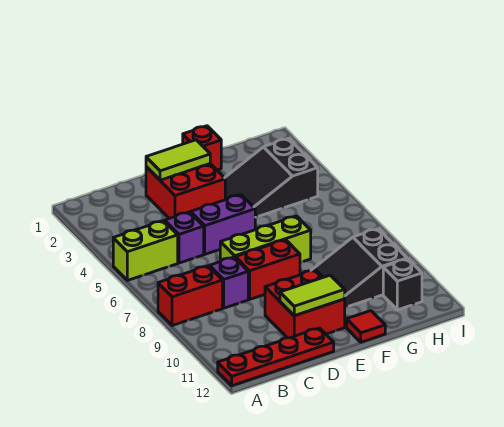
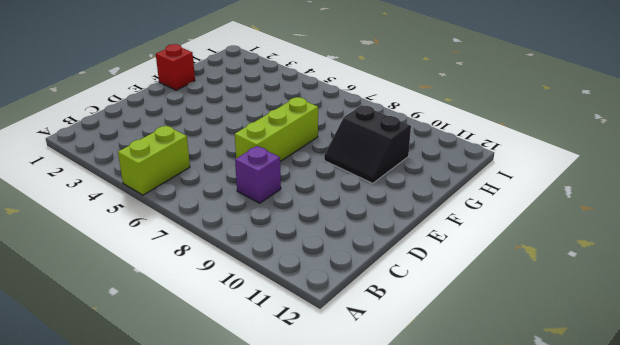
black 2x2 slope [324,106,411,183] -> black 2x3 slope [311,229,407,307]
none -> red 1x2 brick [158,266,222,326]
none -> red 1x4 plate [218,328,334,386]
none -> purple 1x1 brick [165,212,204,263]

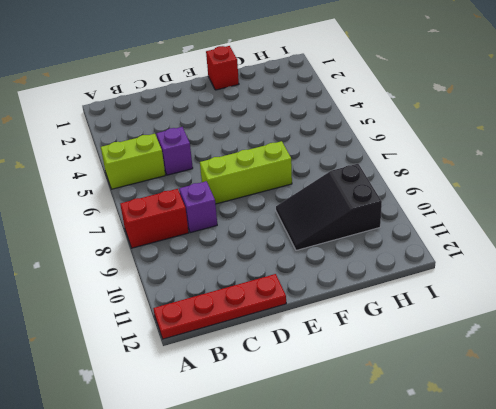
none -> red 2x2 brick [146,164,225,219]
none -> purple 1x2 brick [191,195,255,254]
none -> red 1x2 brick [235,240,300,299]

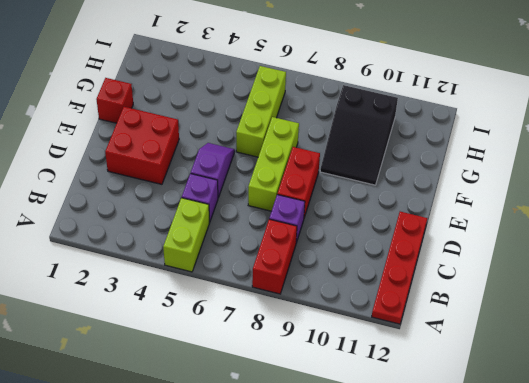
purple 1x2 slope [191,143,235,198] -> purple 1x2 brick [191,195,255,254]
lime 1x3 brick [236,66,286,157] -> none
none -> red 2x2 brick [265,270,345,338]
none -> black 2x3 slope [225,138,318,217]
none -> red 1x1 tile [347,311,385,342]

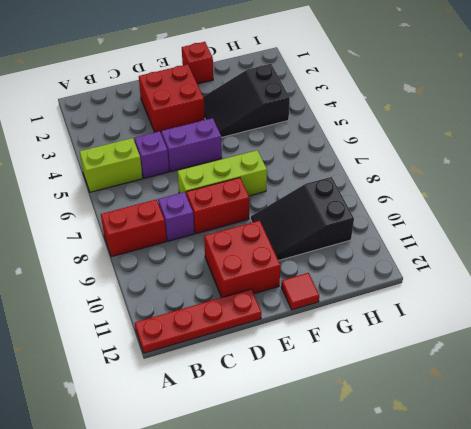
none -> black 1x1 brick [383,259,422,310]
none -> lime 1x2 tile [146,140,210,180]
none -> lime 1x2 tile [280,275,345,316]

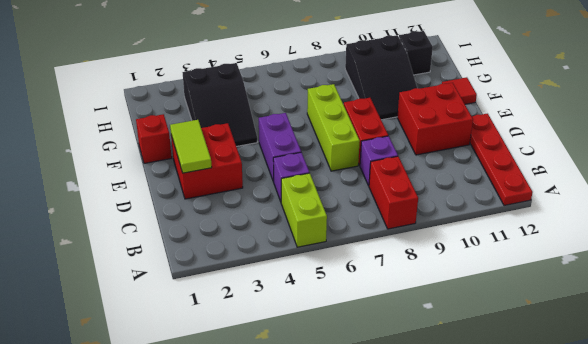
none -> lime 1x2 tile [280,275,345,316]

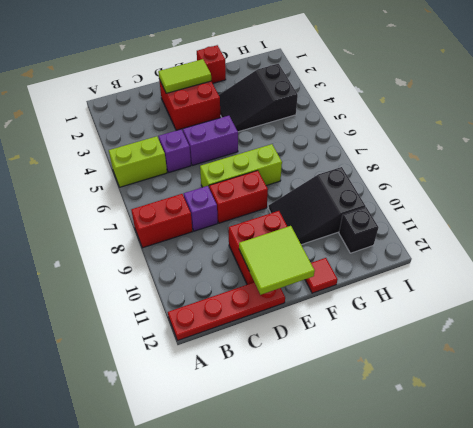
lime 2x2 tile [239,226,315,295] -> lime 1x2 tile [280,275,345,316]

